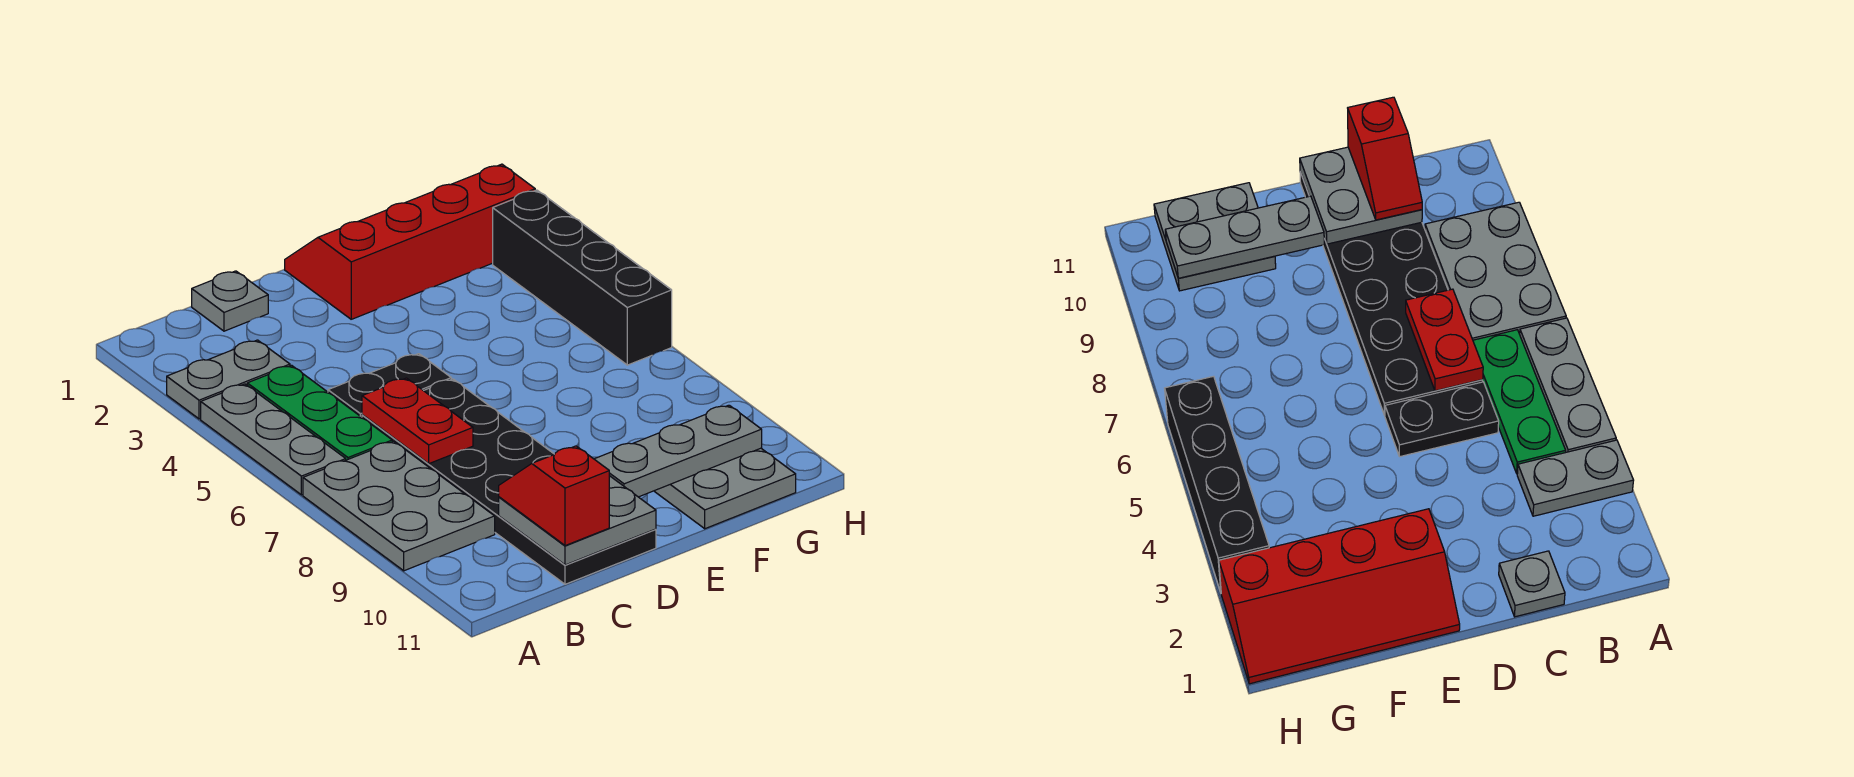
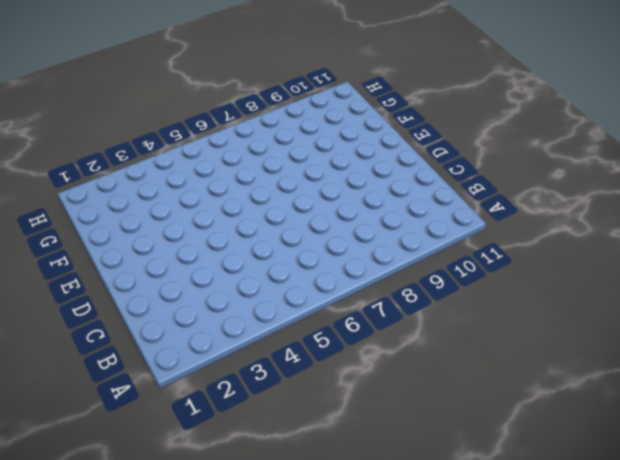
none -> grey 1x2 plate [167,340,290,419]
none -> grey 1x3 plate [201,384,346,495]
none -> grey 2x3 plate [303,441,495,571]

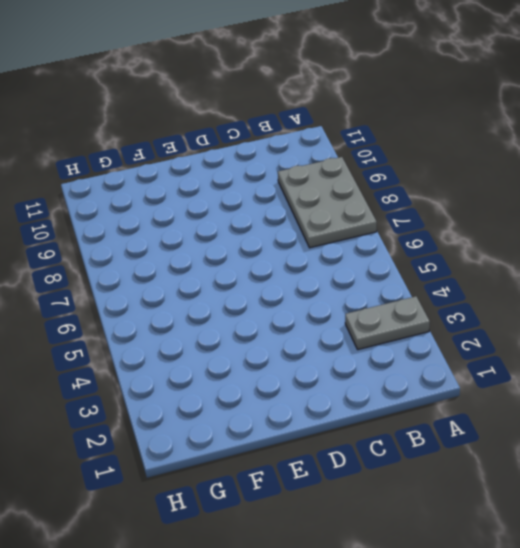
none -> grey 1x3 plate [201,384,346,495]
none -> green 1x3 plate [247,365,392,460]
none -> grey 1x1 plate [192,271,268,331]

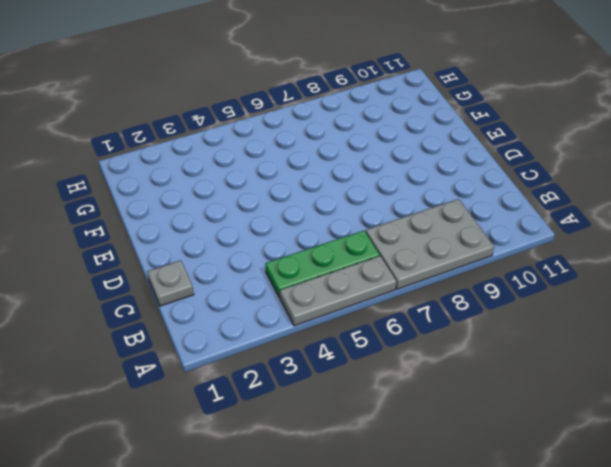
none -> grey 1x2 plate [167,340,290,419]
none -> black 1x2 plate [328,354,451,417]
none -> black 2x6 plate [362,379,656,584]

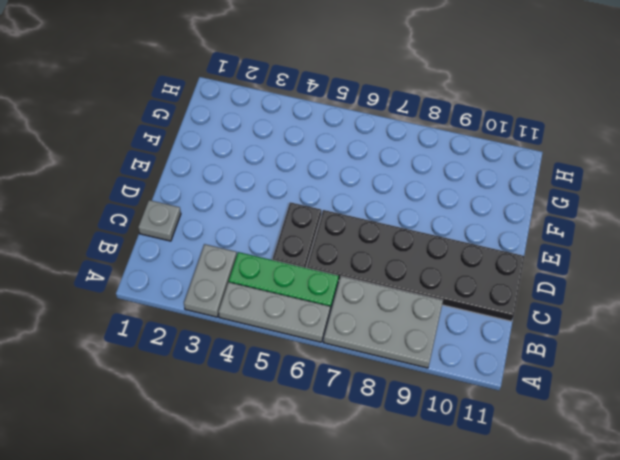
none -> red 2x4 slope [285,164,535,319]
none -> grey 2x2 plate [654,448,796,529]
none -> black 1x4 brick [493,190,672,365]

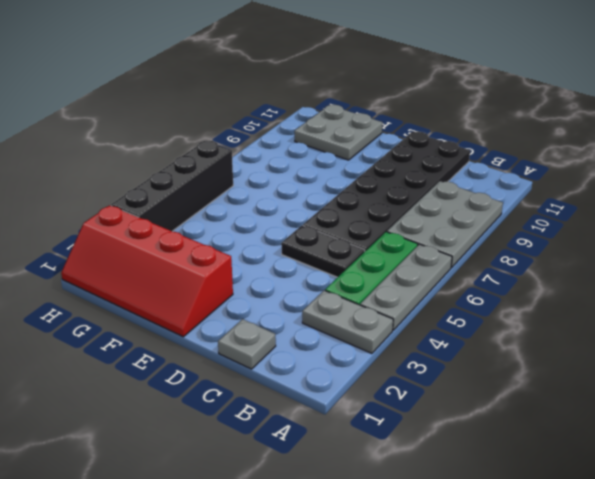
none -> red 1x2 plate [362,378,473,464]
none -> grey 2x2 plate [499,476,656,565]
none -> grey 1x3 plate [595,405,762,497]

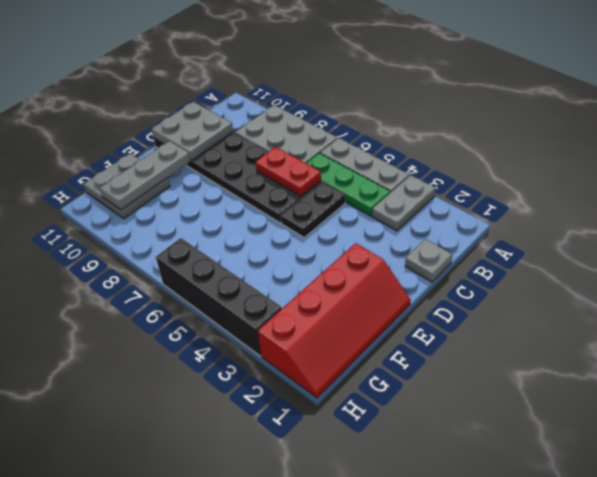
none -> red 1x2 slope [499,446,609,546]

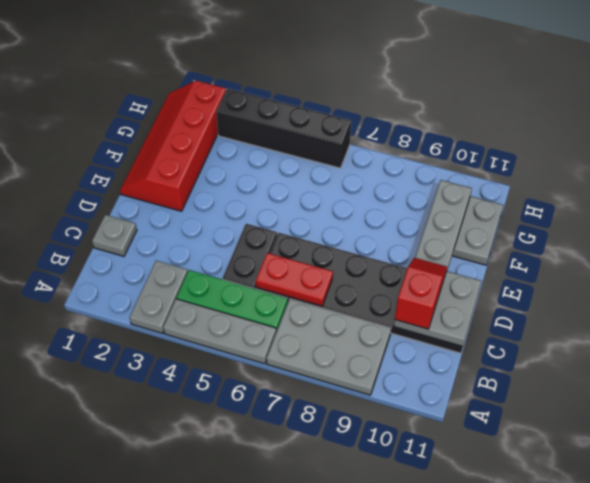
red 1x2 slope [395,258,447,329] -> red 1x2 slope turned to [499,446,609,546]

